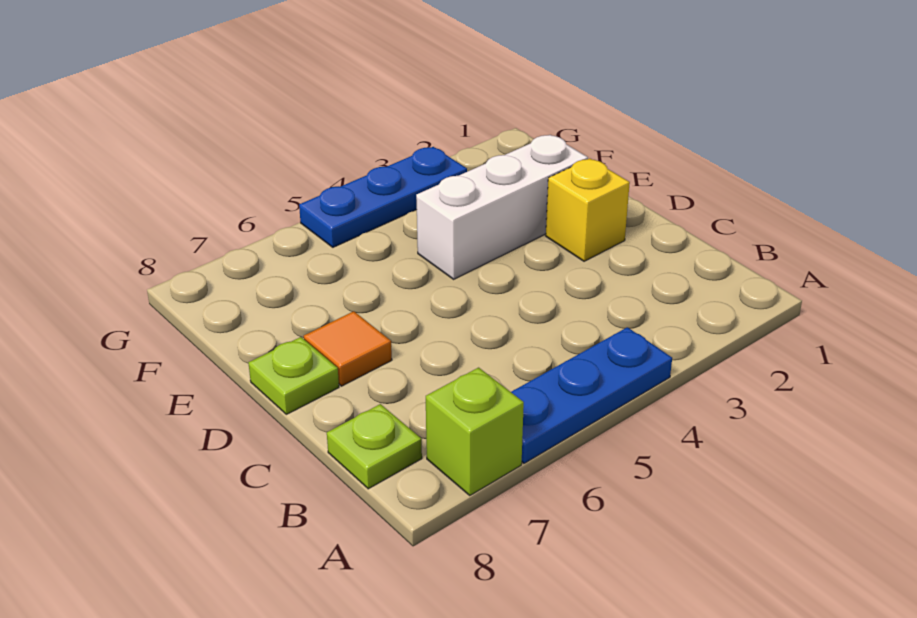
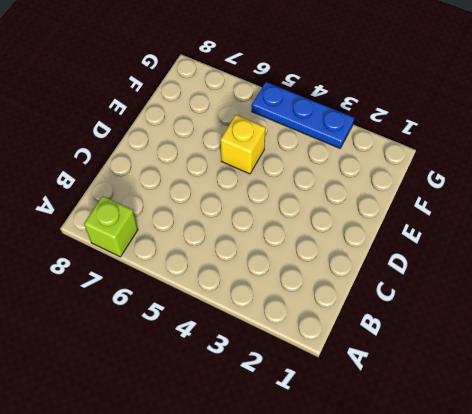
yellow 1x1 brick [220,115,266,174] -> yellow 1x1 brick moved to [546,158,630,261]
none -> blue 1x3 plate [511,327,672,463]
none -> lime 1x1 plate [327,404,422,489]

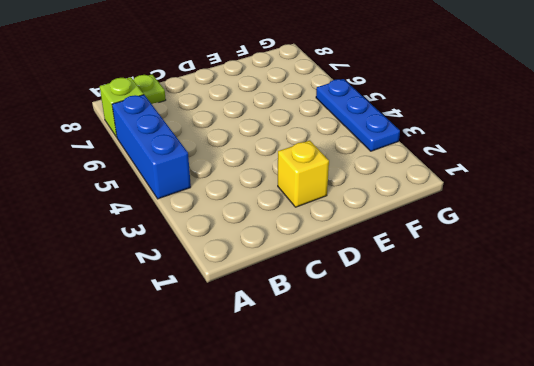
blue 1x3 brick [112,95,191,199] -> blue 1x3 plate [511,327,672,463]
none -> orange 1x1 tile [304,311,392,386]
none -> lime 1x1 plate [248,337,339,414]

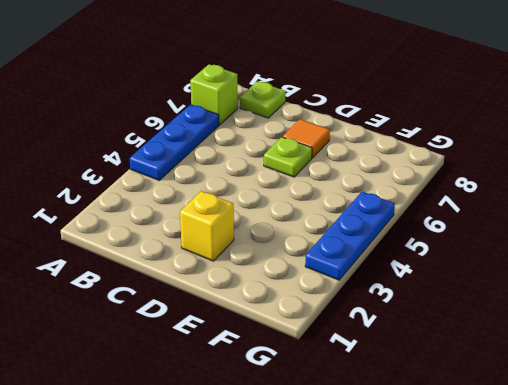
lime 1x1 plate [264,137,312,177] -> lime 1x1 plate moved to [248,337,339,414]
none -> white 1x3 brick [416,135,588,279]

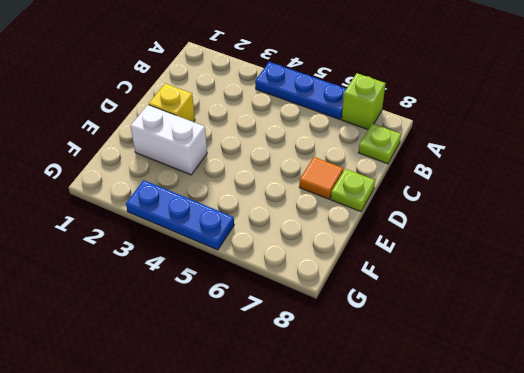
white 1x2 brick [130,105,207,175] -> white 1x3 brick [416,135,588,279]

